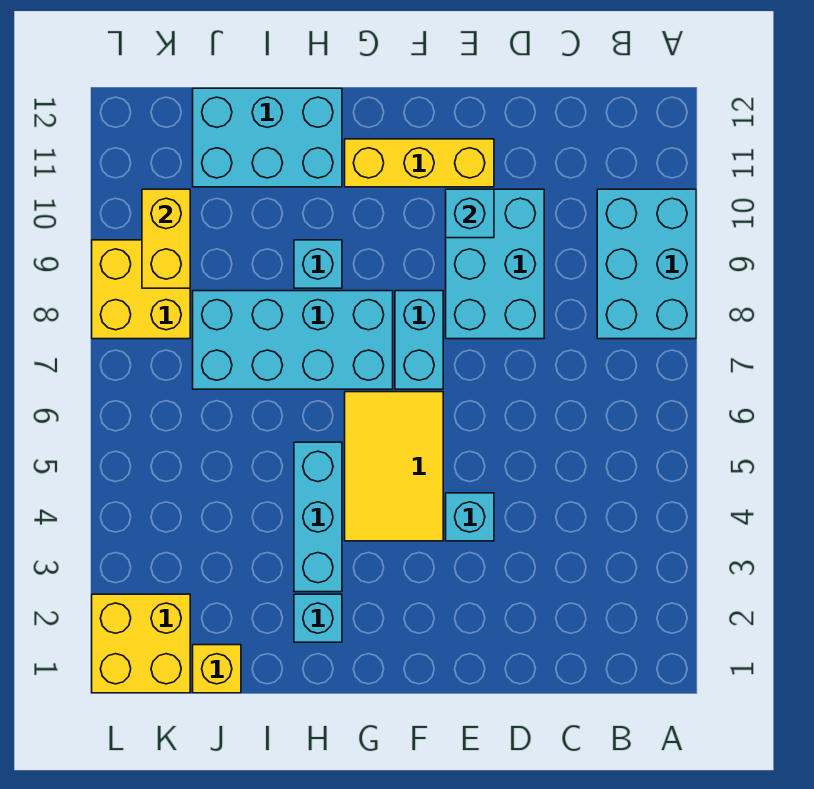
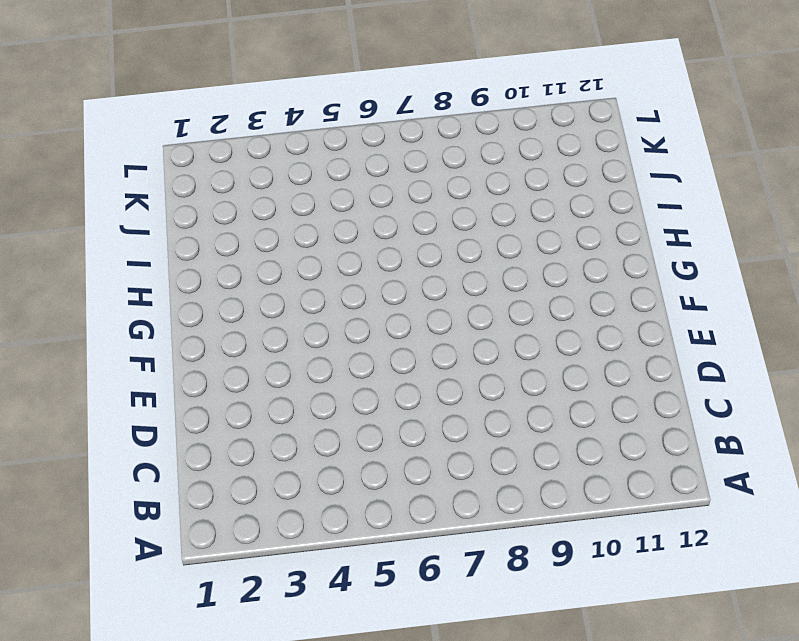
none -> cyan 2x3 brick [597,189,696,339]
none -> cyan 2x3 brick [446,189,544,339]
none -> cyan 1x1 brick [446,493,494,541]

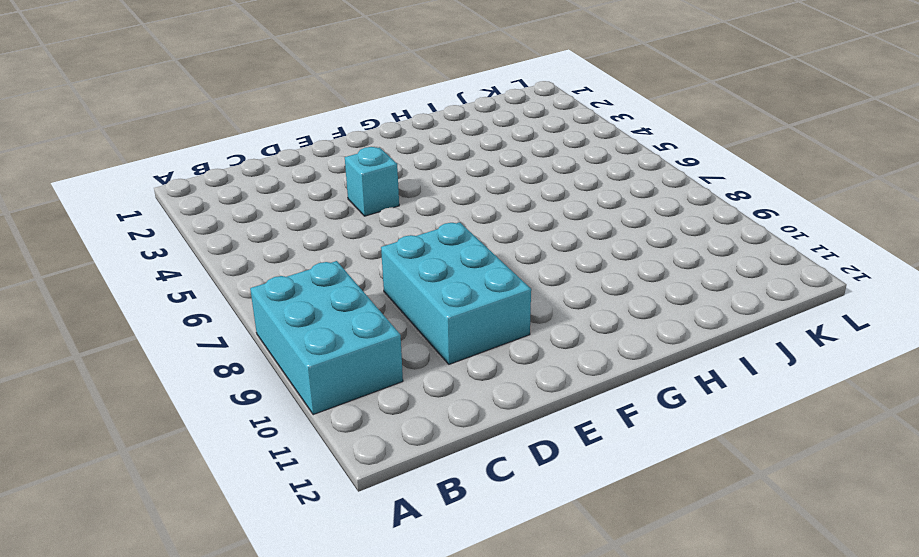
none -> yellow 1x3 brick [345,139,494,187]
none -> yellow 2x3 tile [345,392,443,541]
none -> cyan 1x2 brick [395,291,443,389]

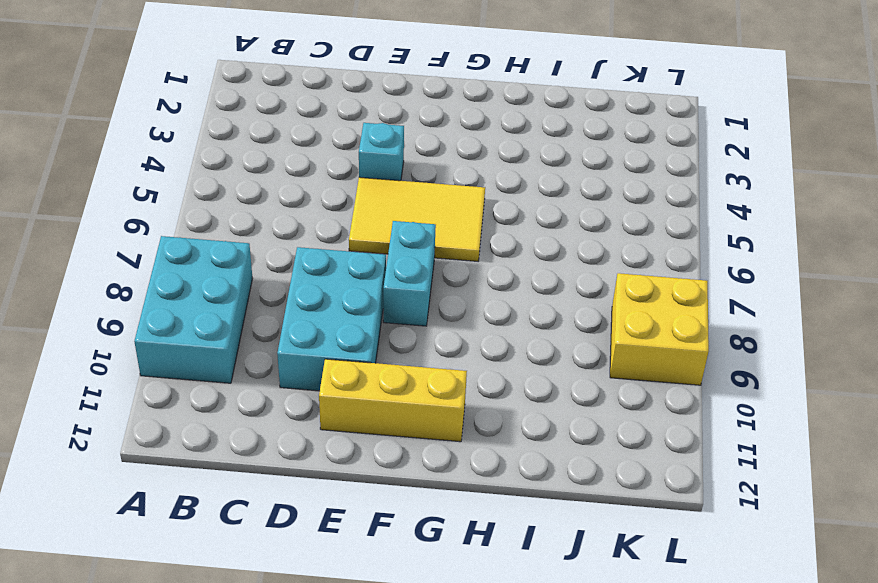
yellow 2x3 tile [349,177,485,261] -> yellow 2x3 tile turned to [345,392,443,541]
none -> cyan 2x4 brick [193,291,393,389]
none -> cyan 1x1 brick [294,594,342,642]
none -> cyan 1x3 brick [294,442,342,592]

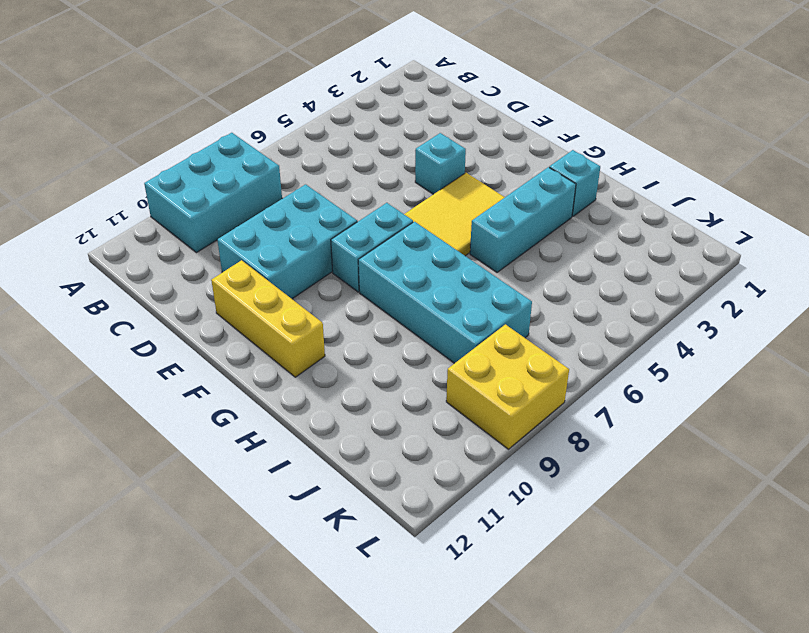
none -> cyan 1x1 brick [294,240,342,288]
none -> cyan 2x3 brick [193,88,342,187]
none -> yellow 1x1 brick [193,645,241,693]

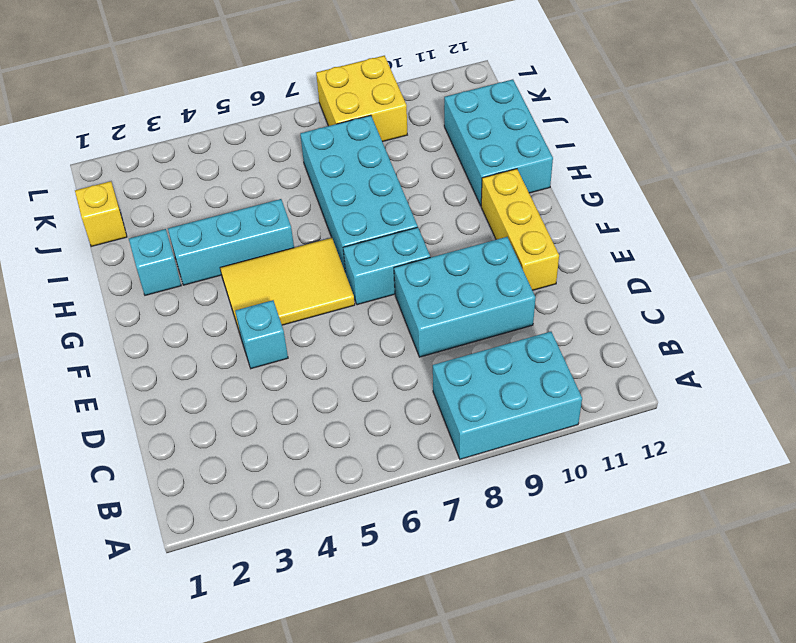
none -> cyan 1x1 brick [294,240,342,288]
none -> yellow 2x2 brick [92,594,190,693]
none -> cyan 1x1 brick [446,189,494,238]

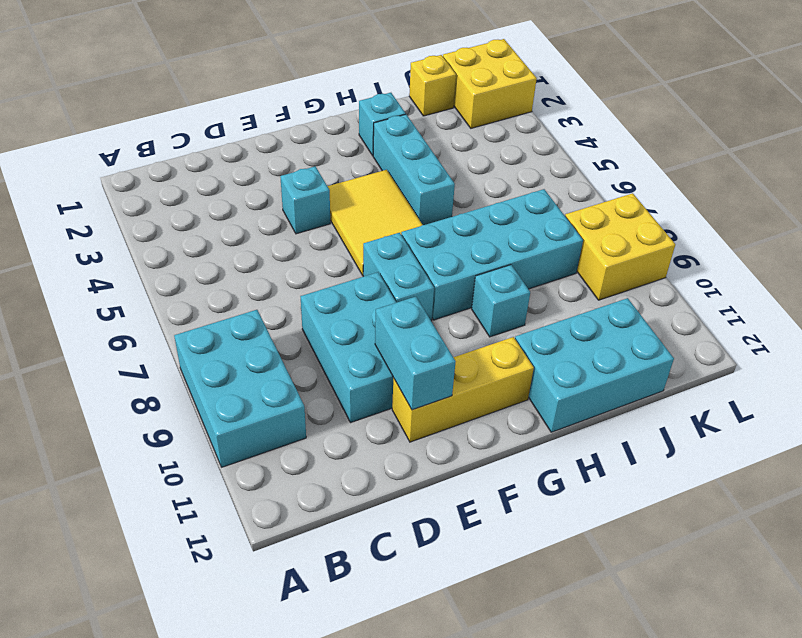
cyan 1x2 brick [375,297,456,410] -> cyan 1x1 brick [446,189,494,238]
none -> yellow 1x2 brick [142,189,190,288]

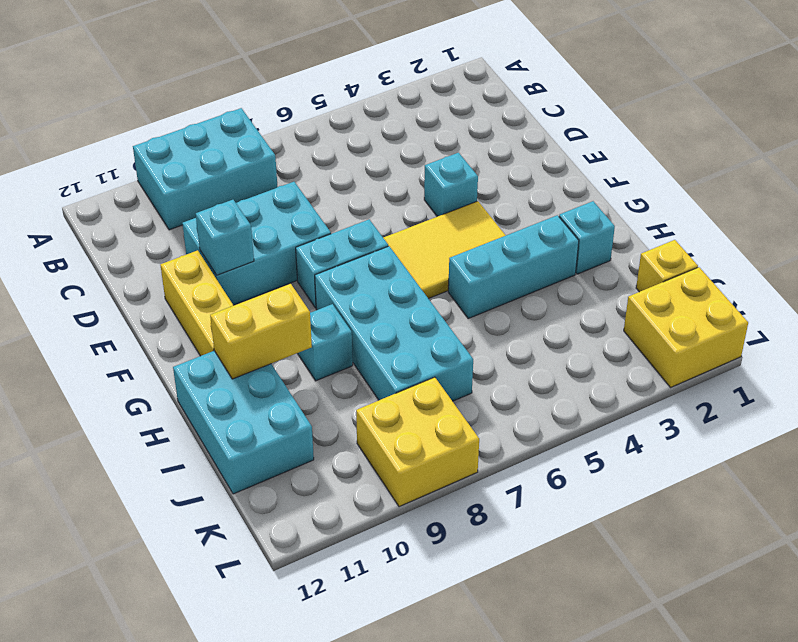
yellow 1x2 brick [210,284,312,379] -> yellow 1x2 brick moved to [142,189,190,288]

